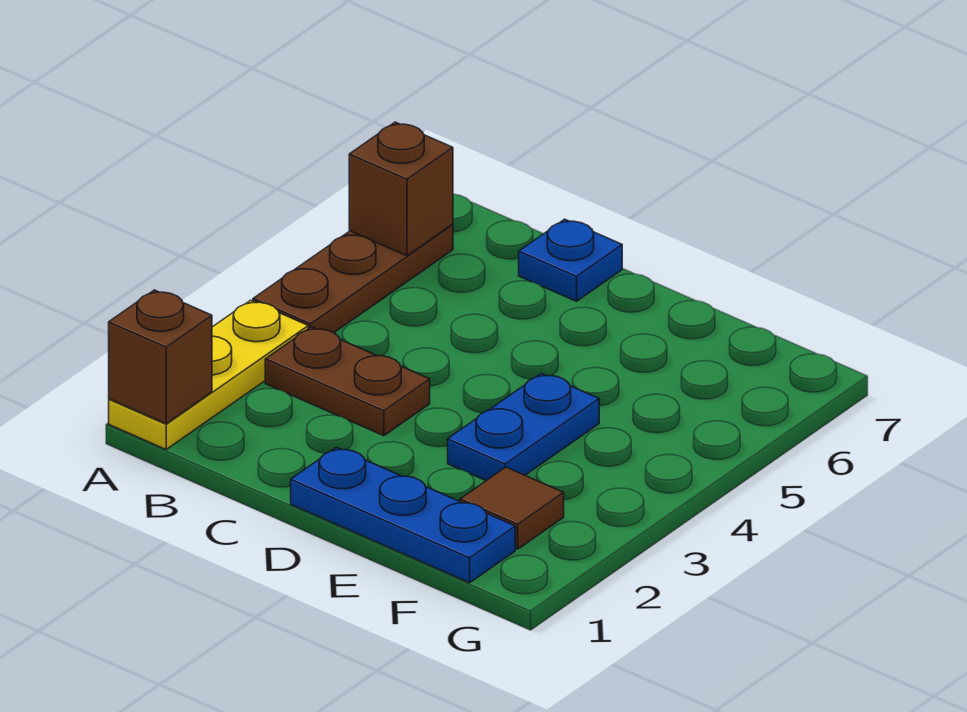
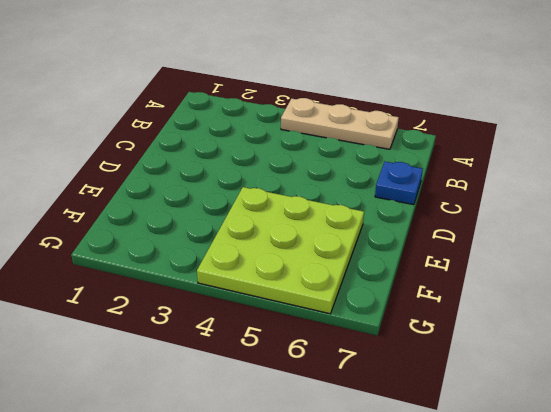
tan 1x3 plate [281,98,399,149] -> brown 1x3 plate [253,225,453,333]
lime 3x3 plate [197,187,364,314] -> blue 1x2 plate [448,373,599,481]
none -> yellow 1x3 plate [109,300,308,449]
none -> brown 1x2 plate [265,327,430,436]

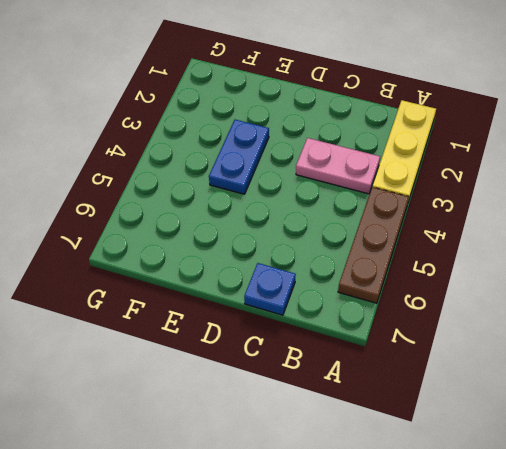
pink 1x2 plate [296,138,380,194] -> brown 1x2 plate [265,327,430,436]
none -> blue 1x3 plate [291,447,515,583]
none -> brown 1x1 tile [460,467,564,549]

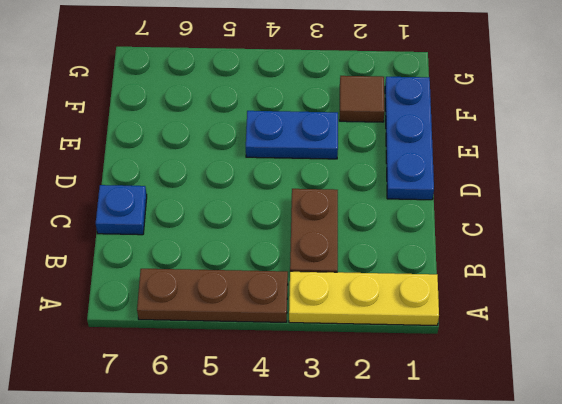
none -> brown 1x1 brick [109,290,212,424]
none -> brown 1x1 brick [349,122,453,256]

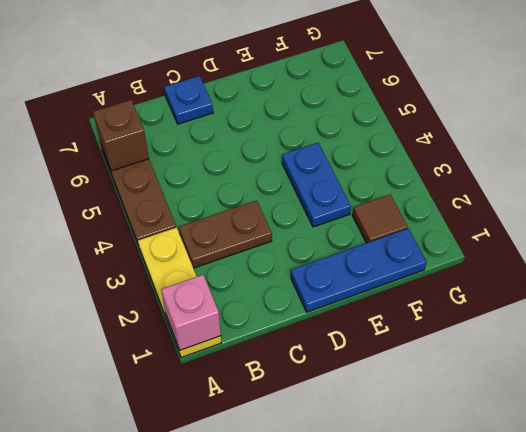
pink 1x1 brick [161,275,221,350] -> brown 1x1 brick [109,290,212,424]

